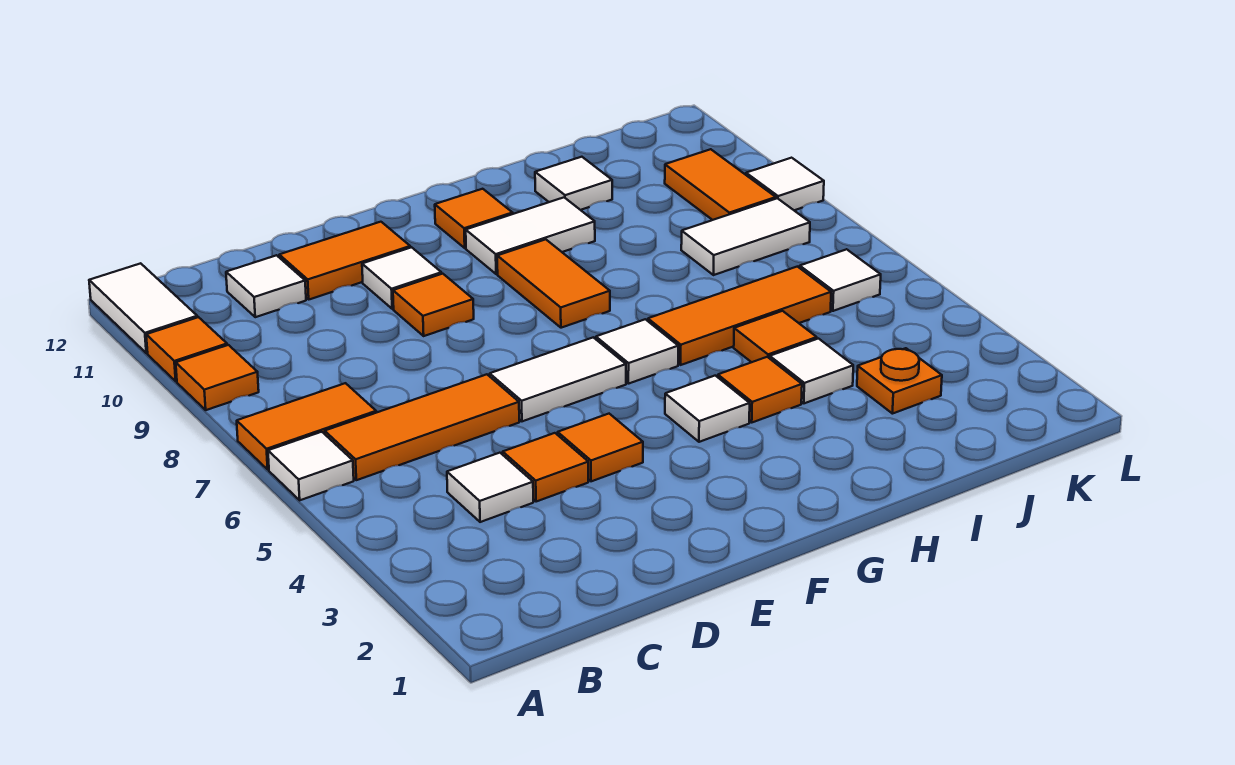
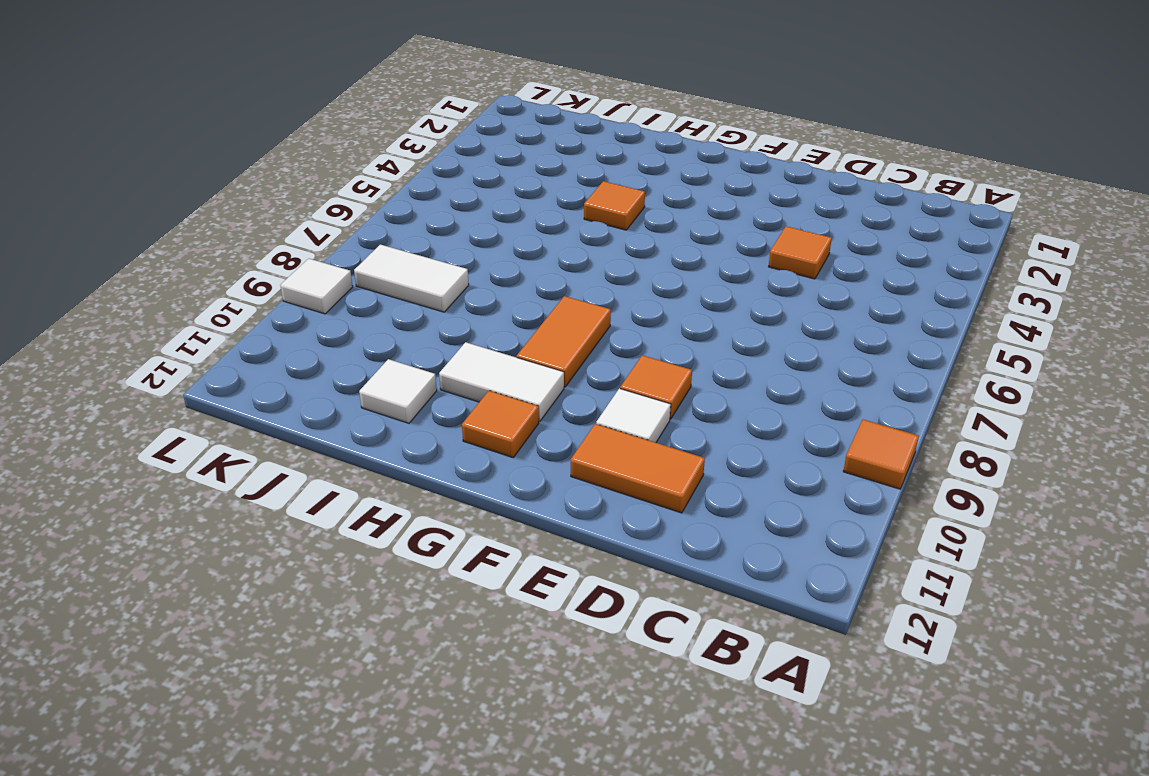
none -> white 1x1 tile [268,432,354,500]
none -> orange 1x2 tile [237,383,376,470]
none -> orange 1x1 tile [146,317,227,381]

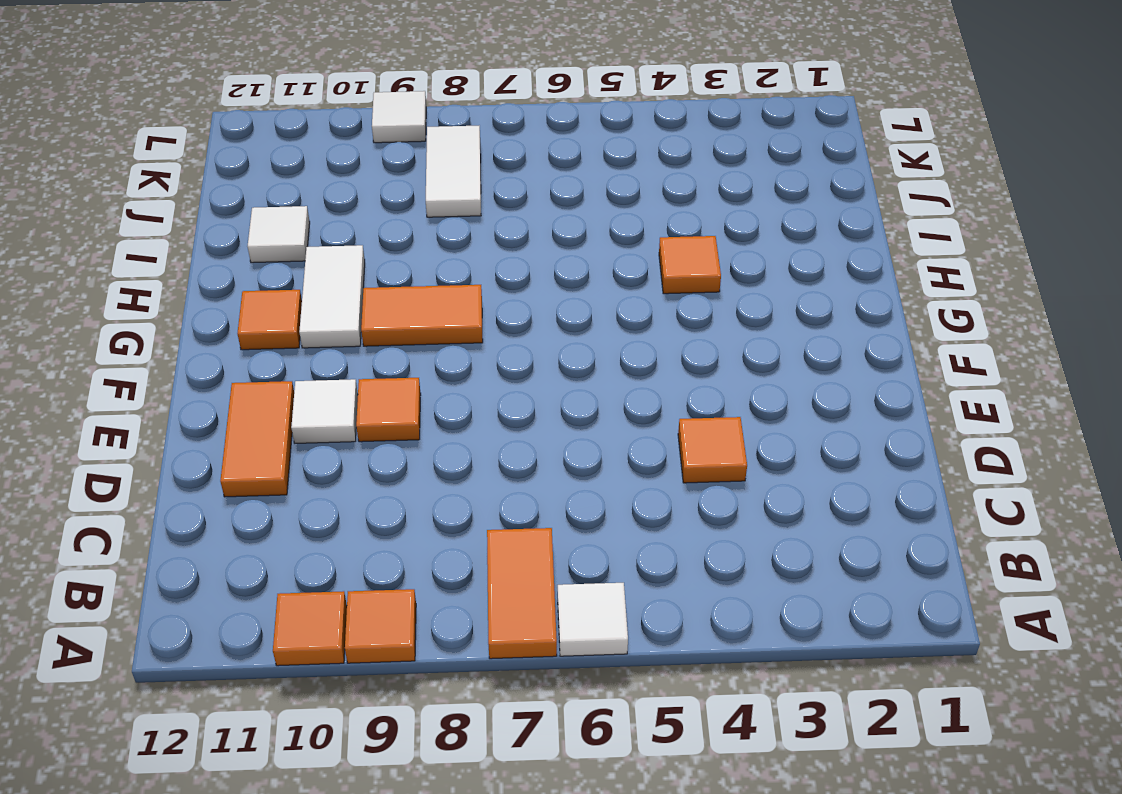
none -> white 1x2 tile [89,263,197,353]
none -> orange 1x3 tile [325,374,519,480]
none -> white 1x1 tile [447,453,533,522]

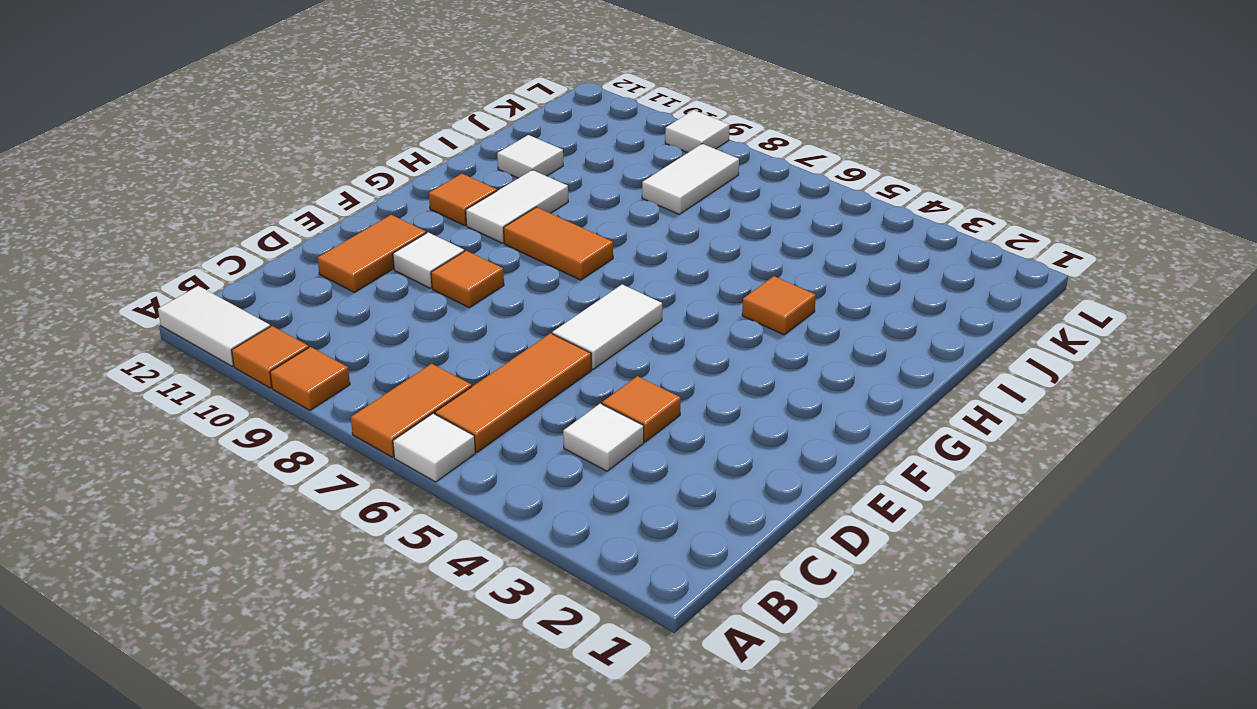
none -> white 1x1 tile [226,255,306,317]
none -> orange 1x1 tile [558,414,643,481]
none -> white 1x1 tile [665,376,750,442]

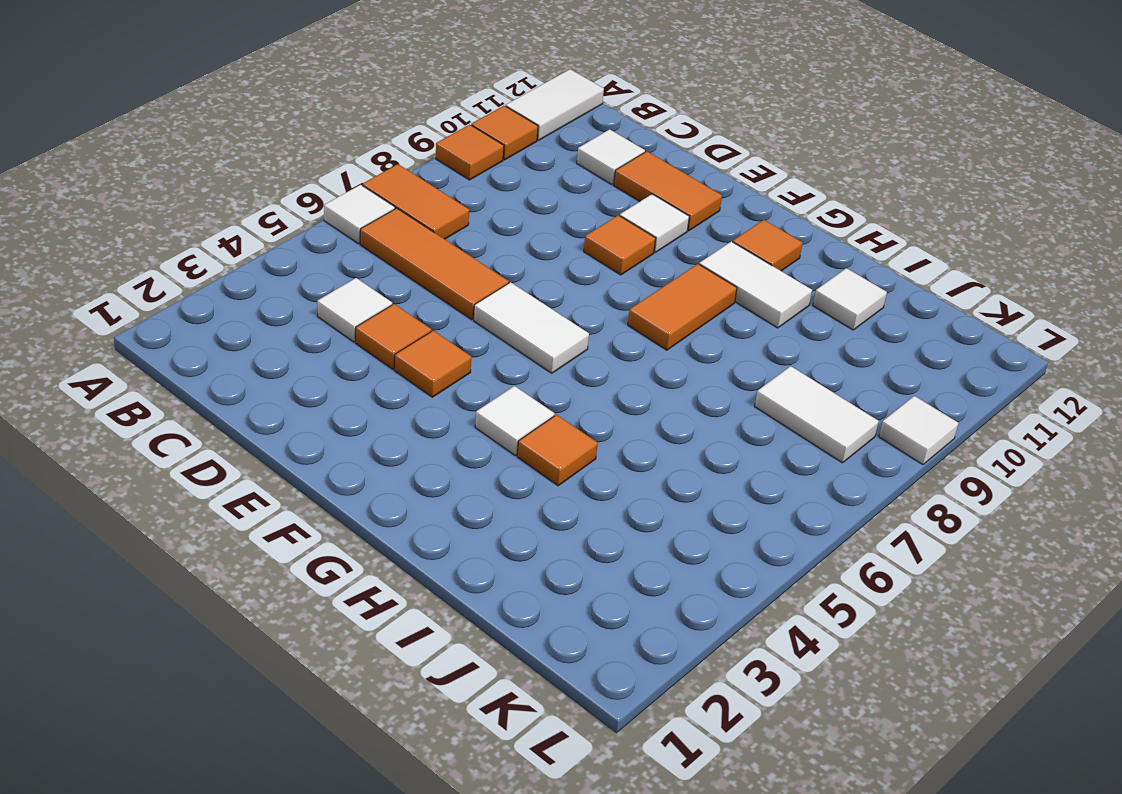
none -> white 1x1 tile [596,319,678,384]
none -> orange 1x3 tile [648,267,831,365]
none -> white 1x1 tile [770,339,853,403]

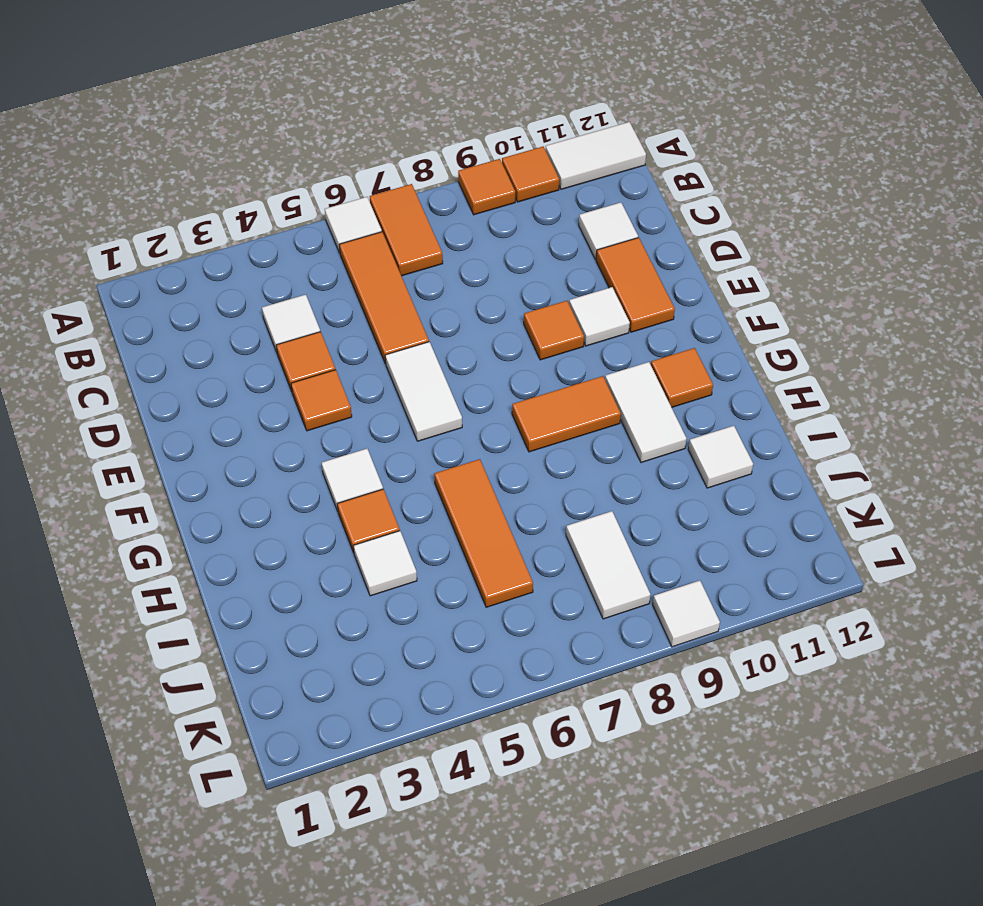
none -> white 1x1 tile [596,319,678,384]
none -> orange 1x1 tile [734,311,817,362]
none -> orange 1x1 plate [857,348,942,414]

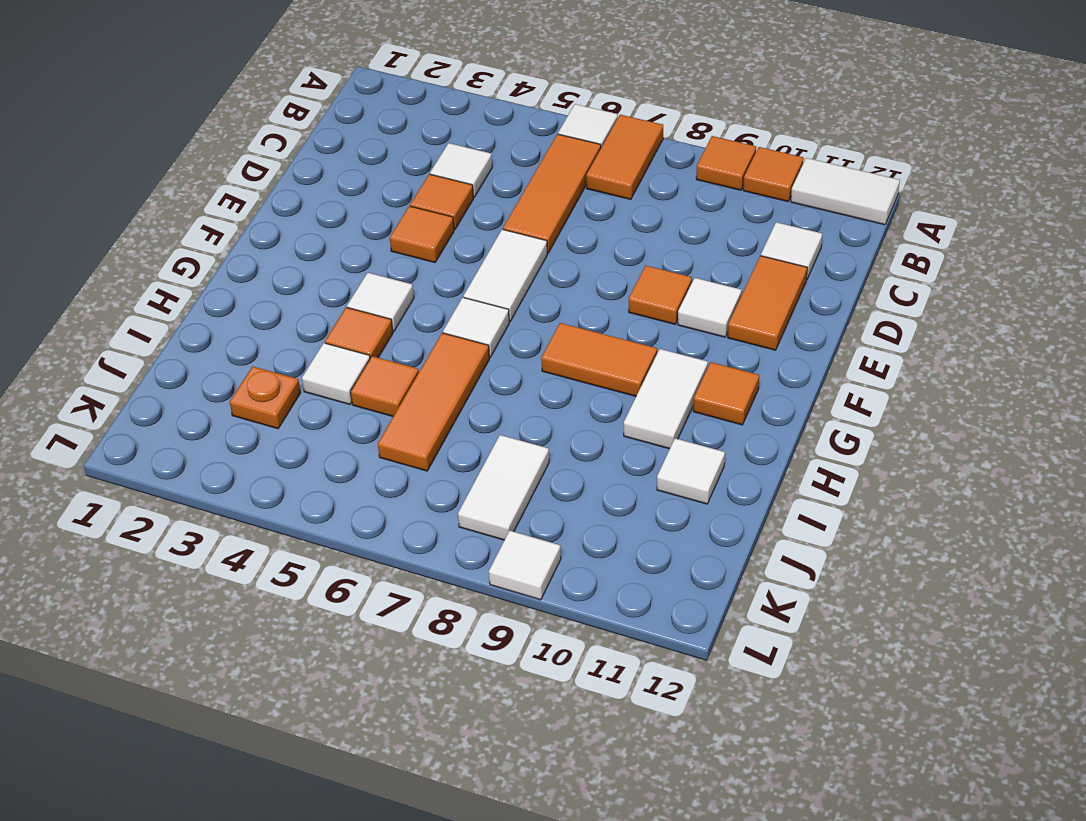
none -> white 1x1 tile [800,249,881,311]
none -> orange 1x2 tile [665,149,776,220]

